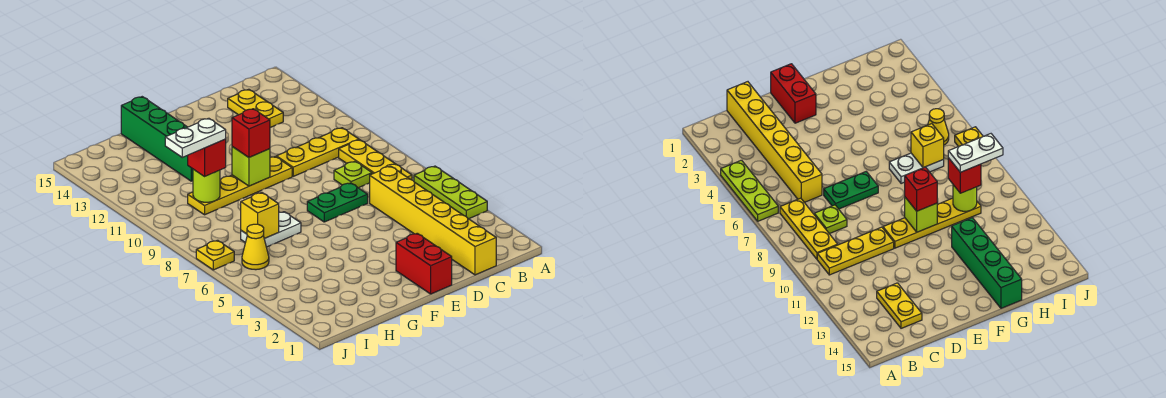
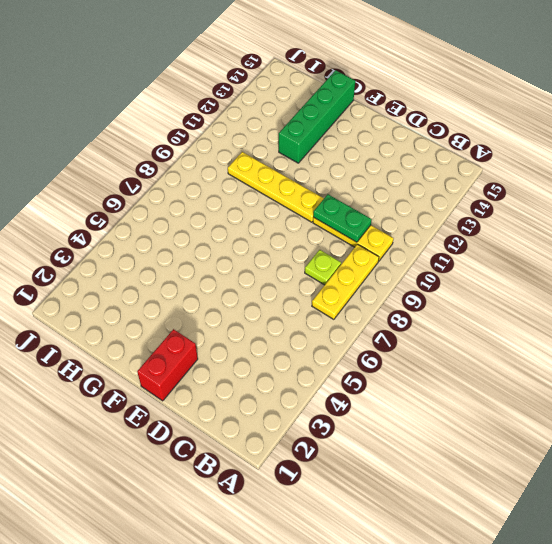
green 1x2 plate [313,194,372,242] -> green 1x2 plate moved to [307,183,368,222]
none -> lime 1x3 plate [414,166,487,219]
none -> yellow 1x6 brick [370,166,496,275]
none -> yellow 1x2 plate [228,89,283,128]

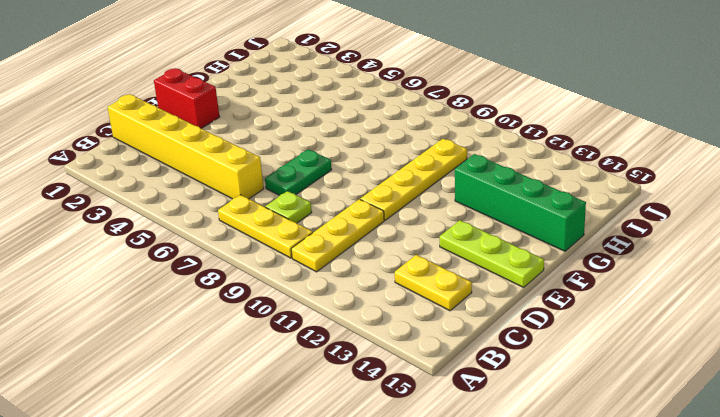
lime 1x3 plate [439,220,544,287] -> lime 1x3 plate moved to [414,166,487,219]
none -> white 1x2 plate [241,212,301,247]
none -> yellow 1x1 cone [242,224,269,270]
none -> yellow 1x1 plate [196,240,234,270]

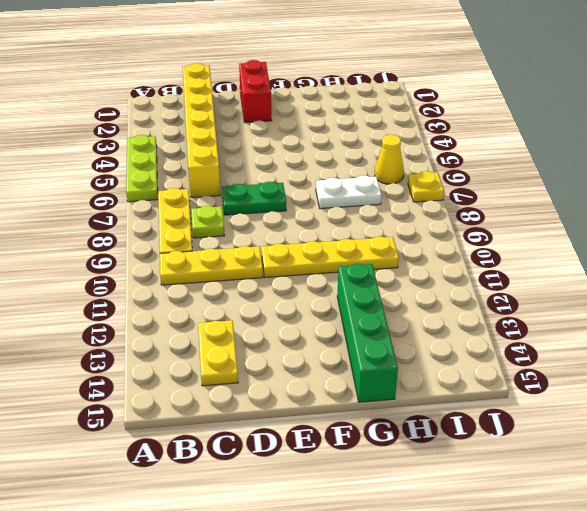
none -> lime 1x1 brick [232,147,270,186]
none -> yellow 1x1 brick [241,193,279,239]
none -> lime 1x1 round brick [193,169,220,202]

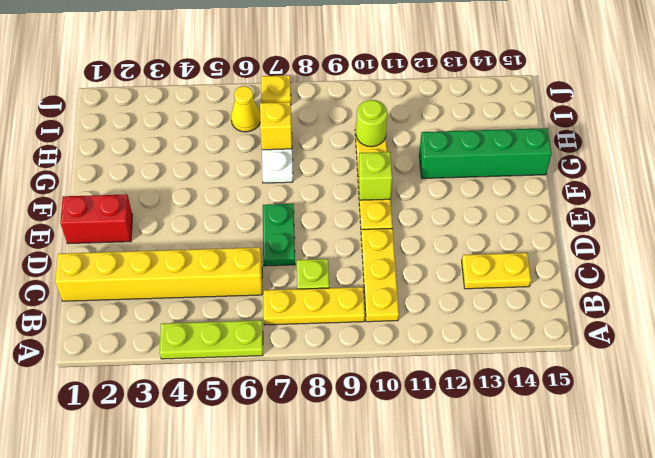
none -> red 1x1 brick [232,109,270,157]
none -> red 1x1 brick [188,139,226,176]
none -> white 1x2 plate [165,118,226,157]

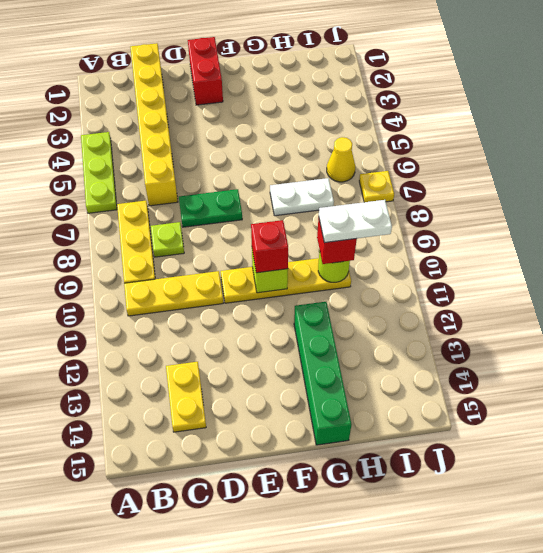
none -> yellow 1x1 brick [241,193,279,239]

